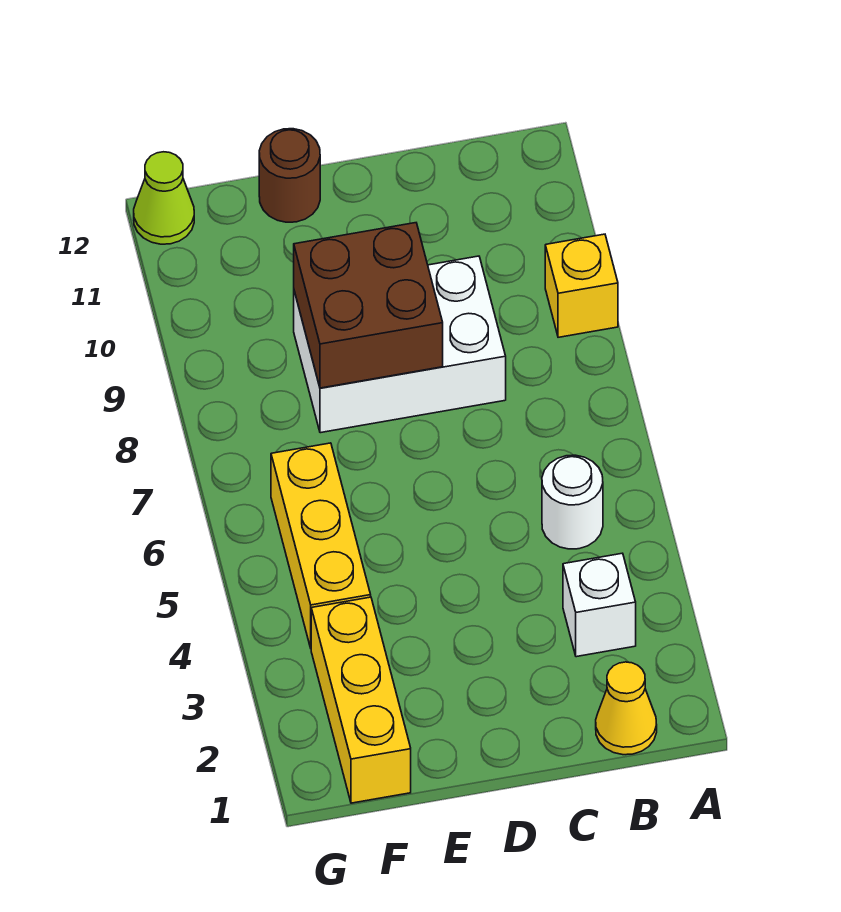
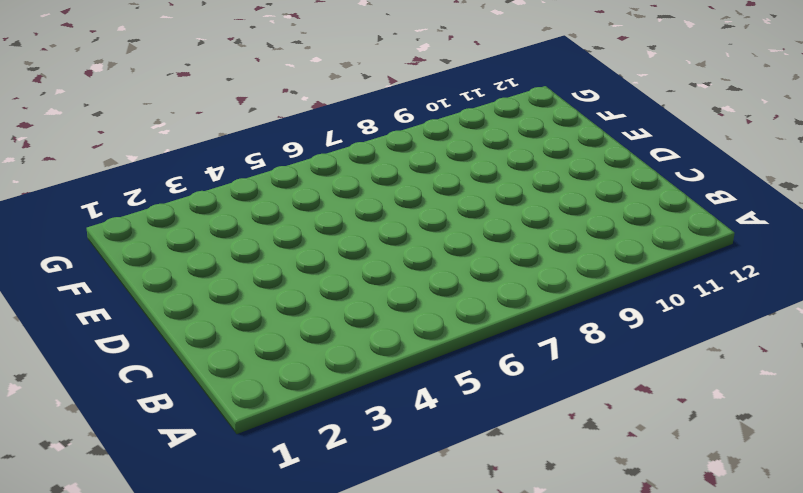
none -> yellow 1x1 brick [545,234,618,337]
none -> yellow 1x1 cone [596,662,657,755]

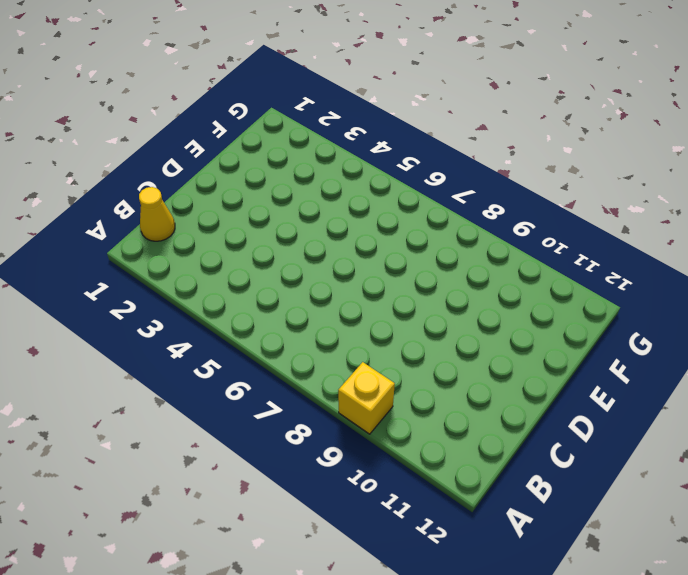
none -> white 1x1 brick [563,553,636,657]
none -> white 1x1 round brick [542,455,603,549]

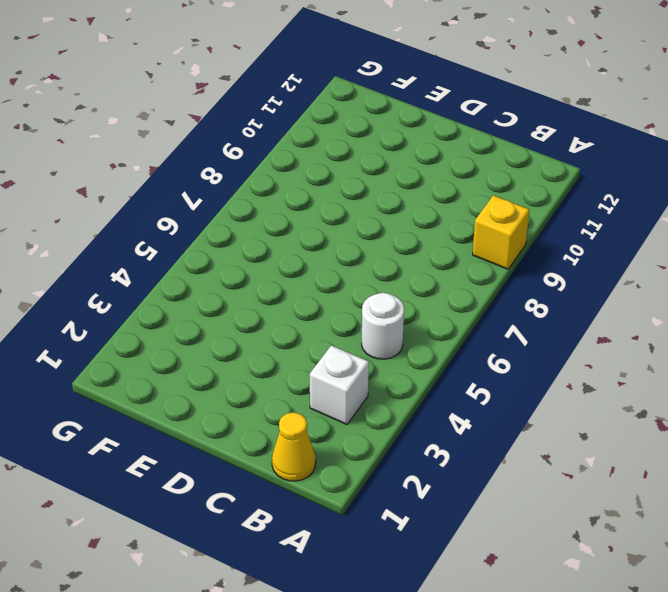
none -> white 2x3 brick [294,256,506,433]
none -> brown 1x1 round brick [259,129,320,222]

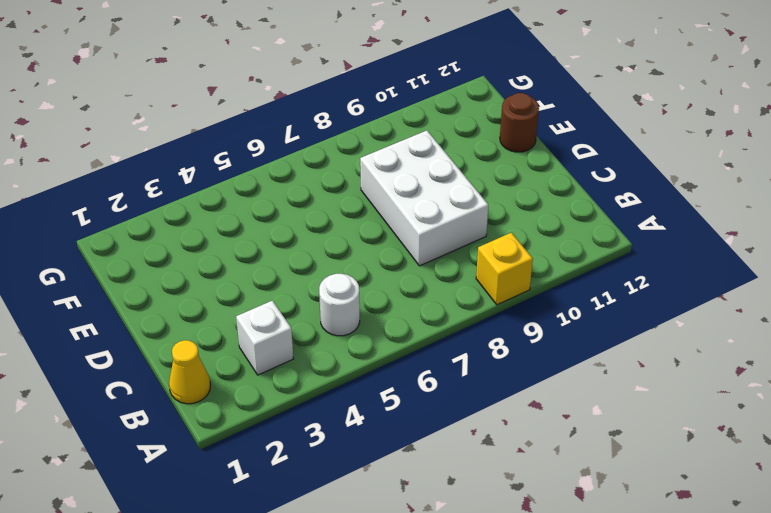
none -> yellow 1x3 brick [311,597,411,803]
none -> yellow 1x3 brick [271,443,371,648]

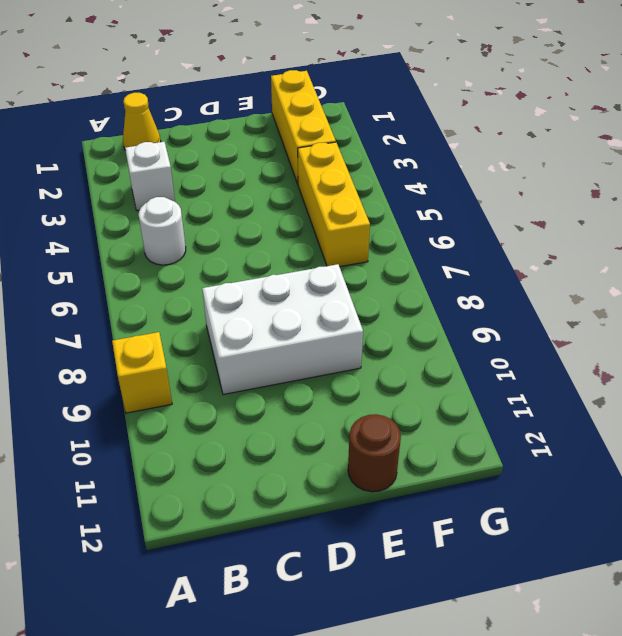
none -> lime 1x1 cone [134,152,194,244]
none -> brown 2x2 brick [294,223,443,388]

